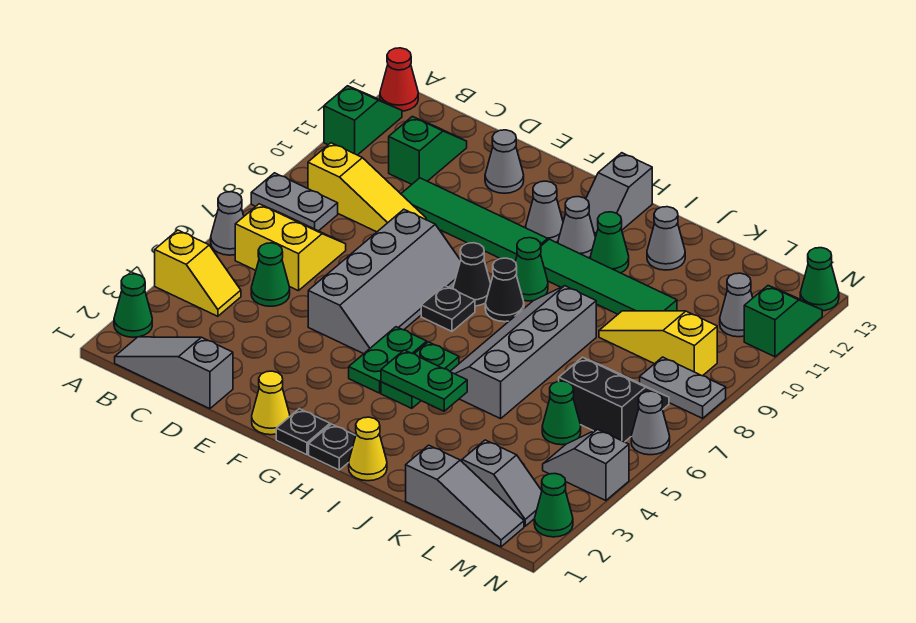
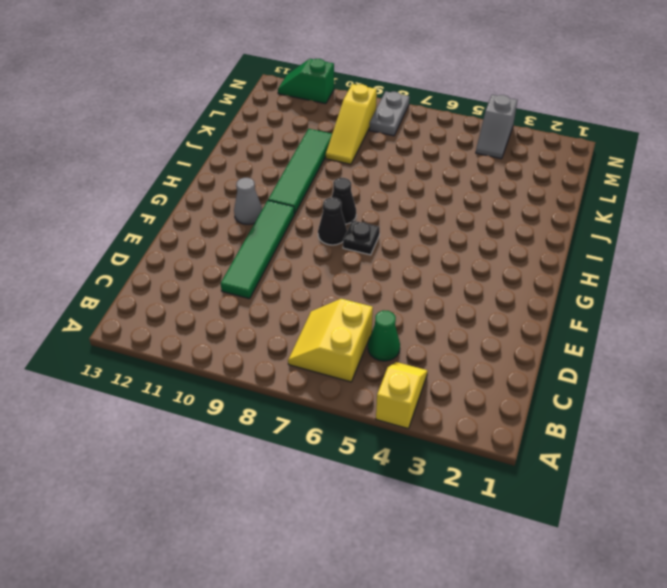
none -> green 1x1 cone [114,274,152,337]
none -> grey 1x1 cone [211,192,244,255]
none -> grey 1x2 plate [251,173,338,231]
none -> green 1x2 slope [324,86,402,155]

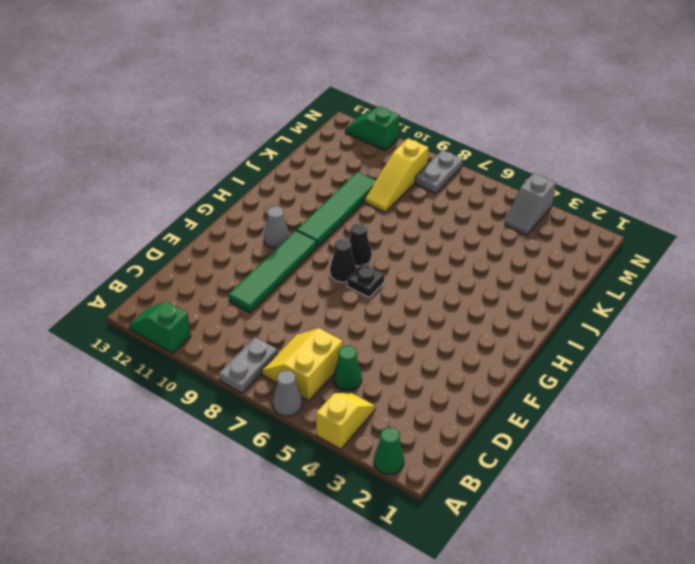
none -> red 1x1 cone [380,48,418,111]
none -> grey 1x3 slope [115,337,233,409]
none -> yellow 1x3 slope [308,143,426,232]
none -> green 1x2 slope [389,117,467,185]

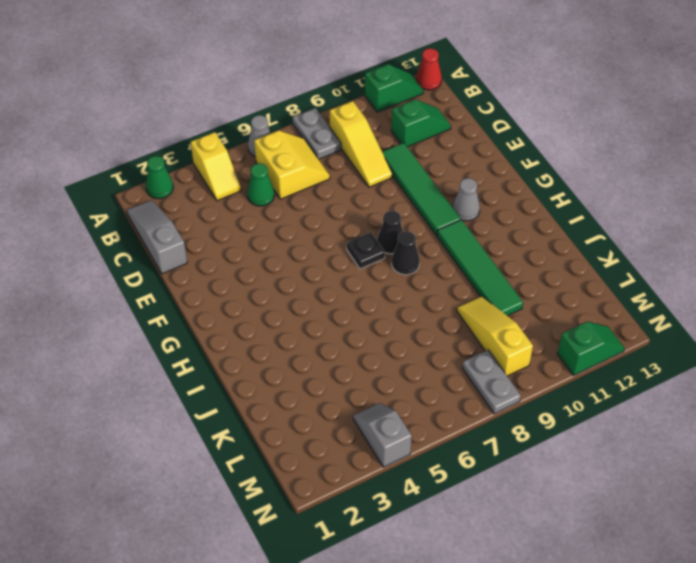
none -> grey 2x4 slope [308,209,460,354]
none -> grey 1x1 cone [485,130,524,193]
none -> yellow 1x1 cone [252,371,290,435]
none -> black 1x1 plate [276,409,330,455]

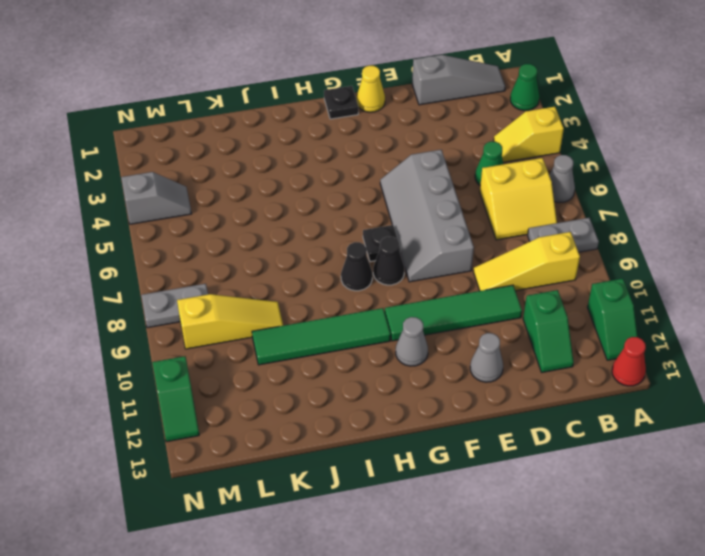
none -> green 1x2 plate [349,327,427,393]
none -> black 1x1 plate [309,424,356,470]
none -> green 1x2 plate [381,342,459,408]
none -> green 1x1 cone [515,238,548,301]

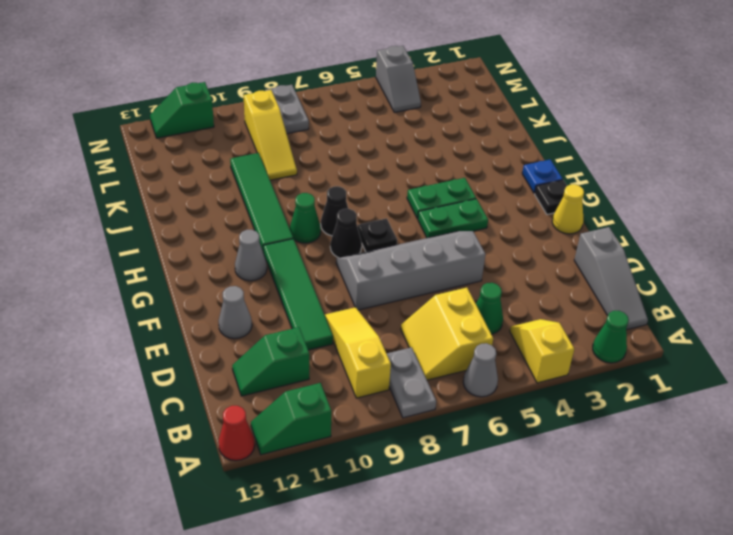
blue 1x1 plate [522,160,563,193] -> black 1x1 plate [309,424,356,470]
none -> grey 1x1 cone [558,197,595,258]
none -> grey 1x2 slope [586,153,652,237]
none -> yellow 1x1 cone [349,417,387,481]
none -> grey 2x4 slope [450,286,596,419]

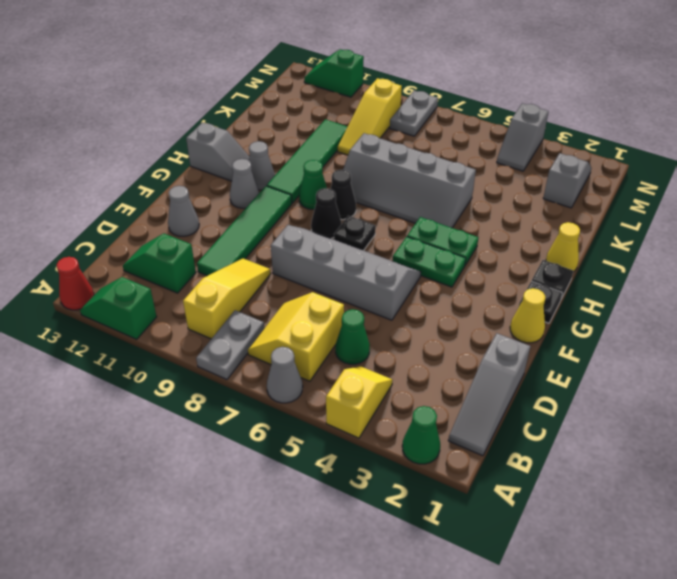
none -> green 1x1 cone [590,212,629,273]
none -> grey 1x1 cone [647,207,685,270]
none -> grey 1x3 slope [406,445,524,547]
none -> green 1x1 cone [542,381,581,445]

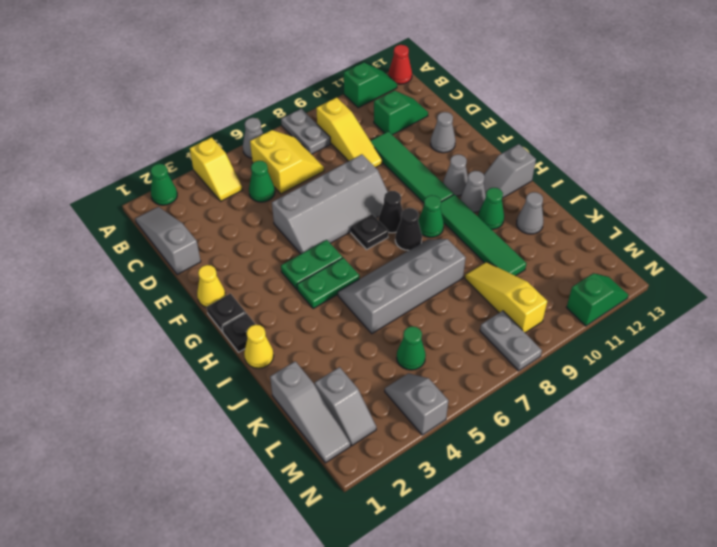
none -> black 2x2 slope [559,357,669,442]
none -> grey 1x1 cone [720,273,753,337]
none -> green 1x1 cone [534,474,573,537]
none -> grey 1x1 cone [631,391,670,455]

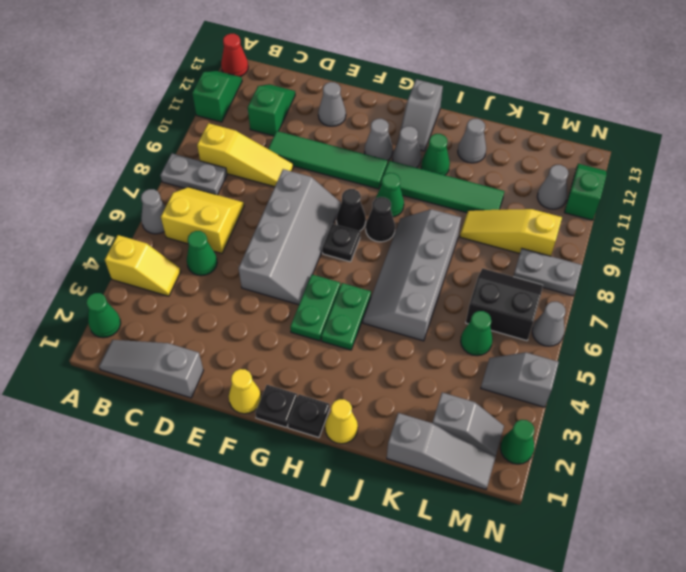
none -> green 1x1 cone [800,248,839,311]
none -> green 1x2 plate [381,350,467,411]

